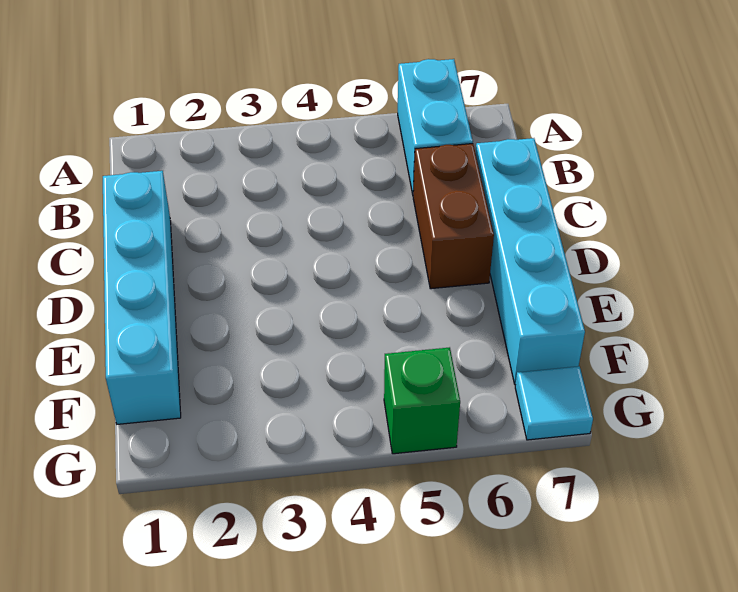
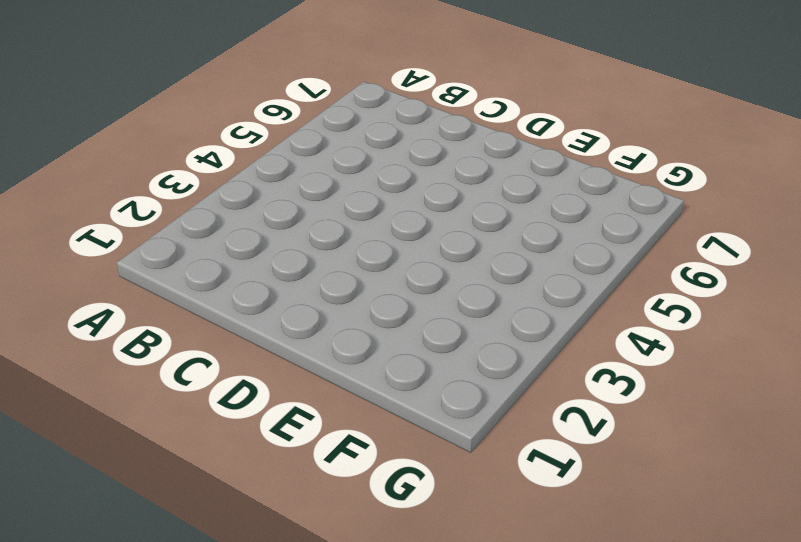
none -> cyan 1x2 brick [398,59,473,194]
none -> cyan 1x4 brick [103,171,181,424]

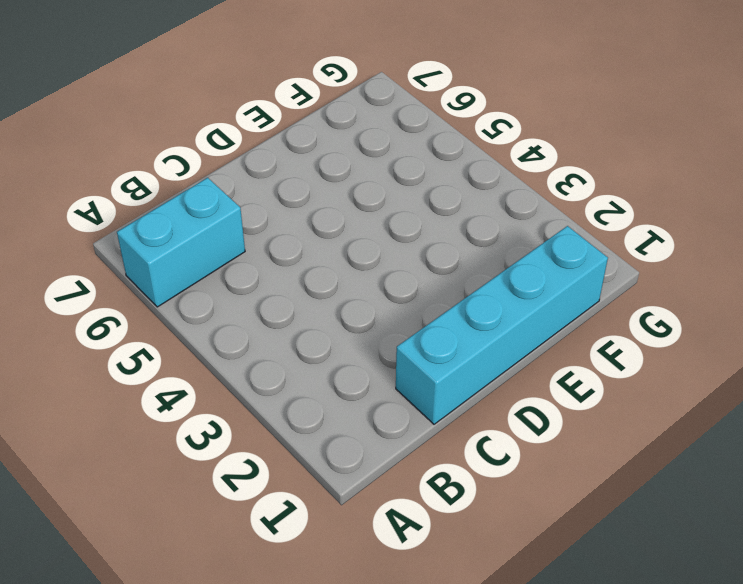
none -> brown 1x2 brick [413,144,494,289]
none -> cyan 1x4 brick [476,138,585,385]

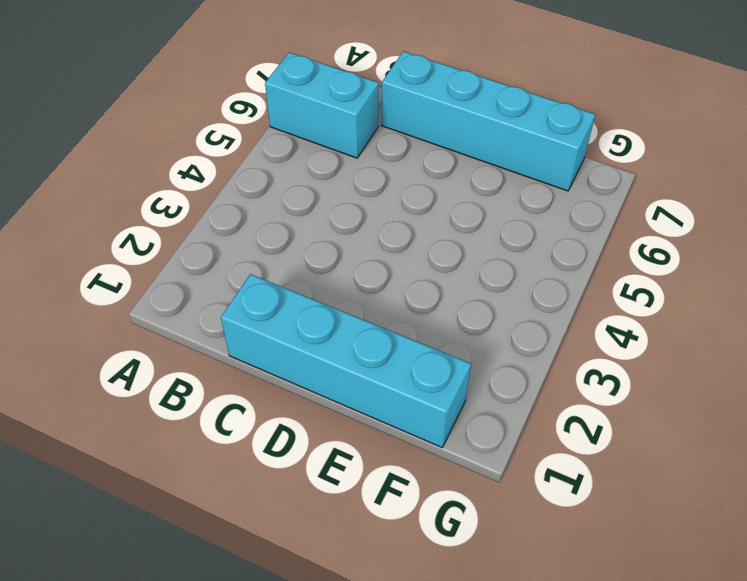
none -> brown 1x2 brick [413,144,494,289]
none -> green 1x1 brick [384,347,460,454]

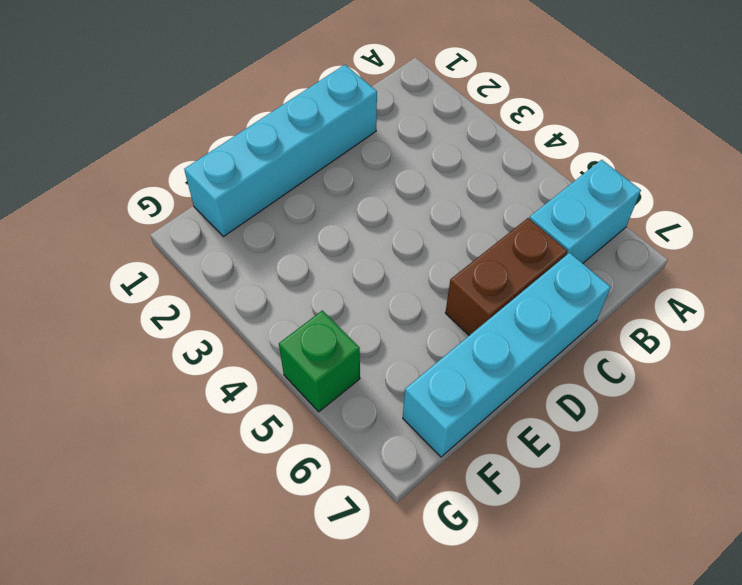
none -> cyan 1x1 tile [515,366,593,440]

